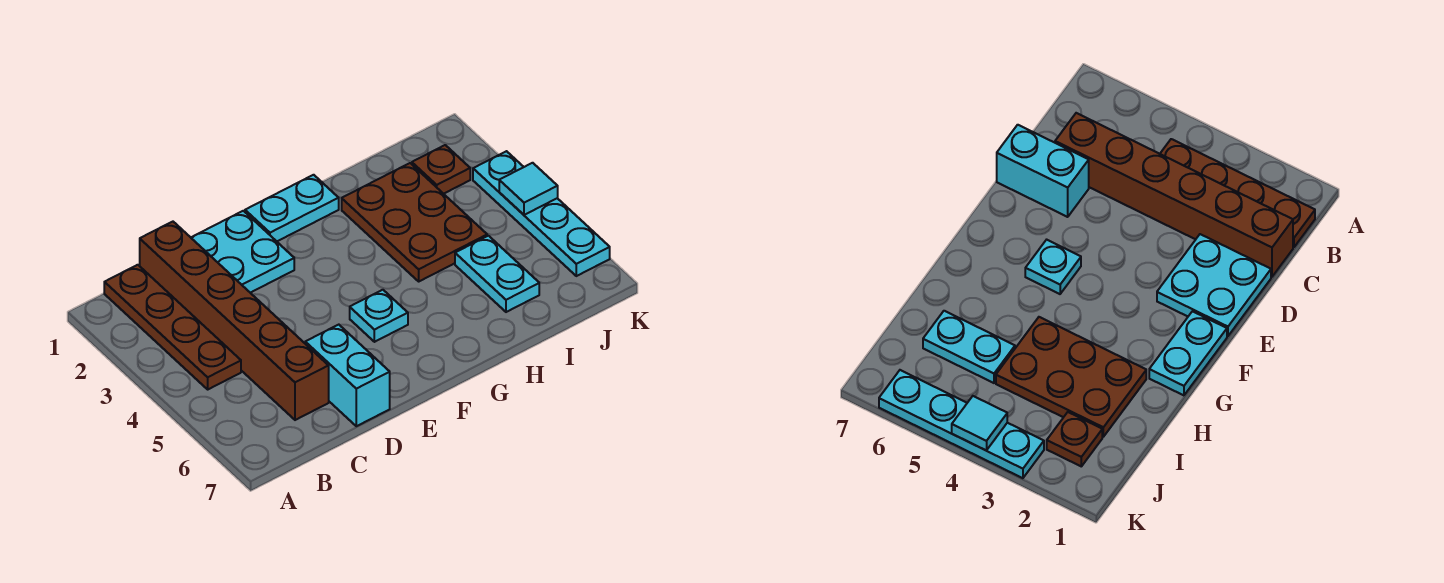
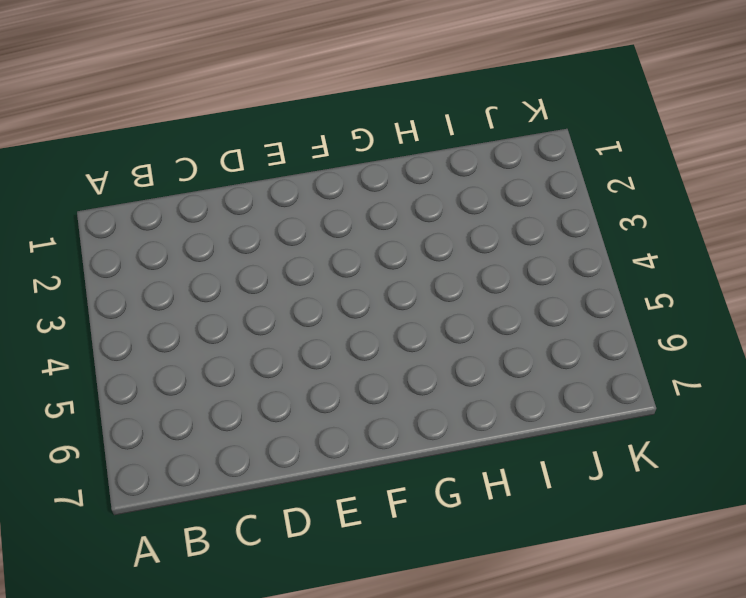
none -> brown 1x4 plate [104,265,241,389]
none -> brown 1x6 brick [140,222,329,420]

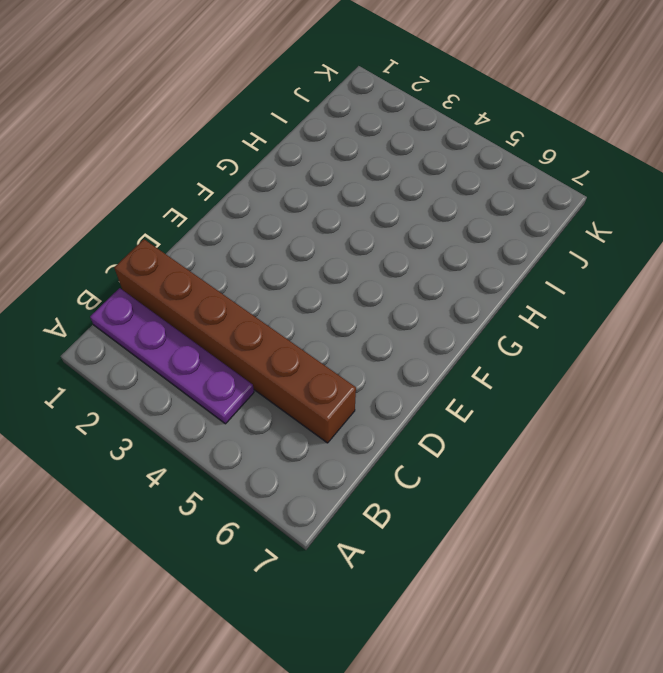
purple 1x4 plate [90,288,254,424] -> brown 1x4 plate [104,265,241,389]
none -> cyan 2x2 plate [191,211,294,293]
none -> cyan 1x2 brick [305,325,390,426]

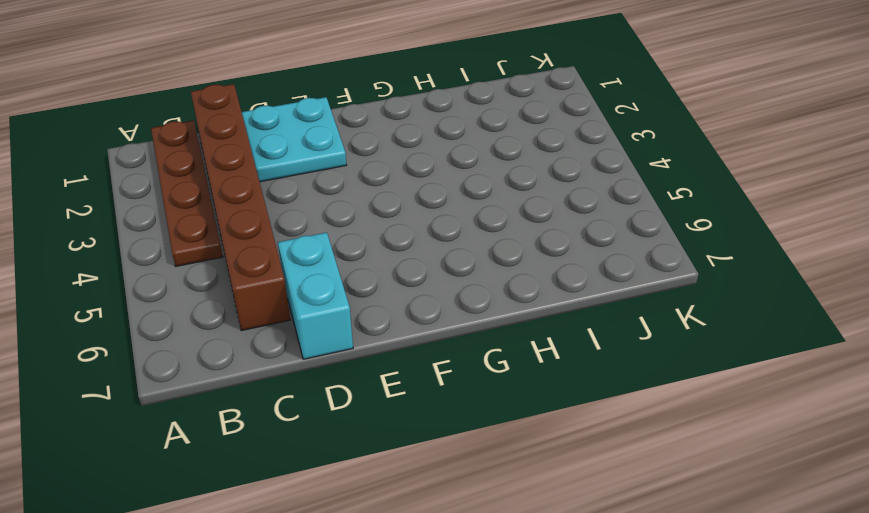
none -> cyan 1x2 plate [245,175,339,241]
none -> cyan 1x1 plate [350,290,408,342]

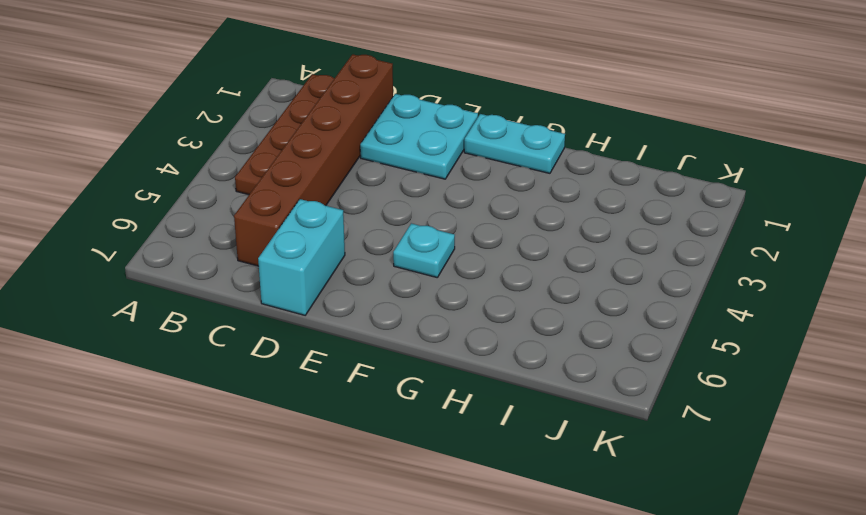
none -> brown 2x3 plate [342,163,487,281]
none -> cyan 1x2 plate [455,236,539,312]

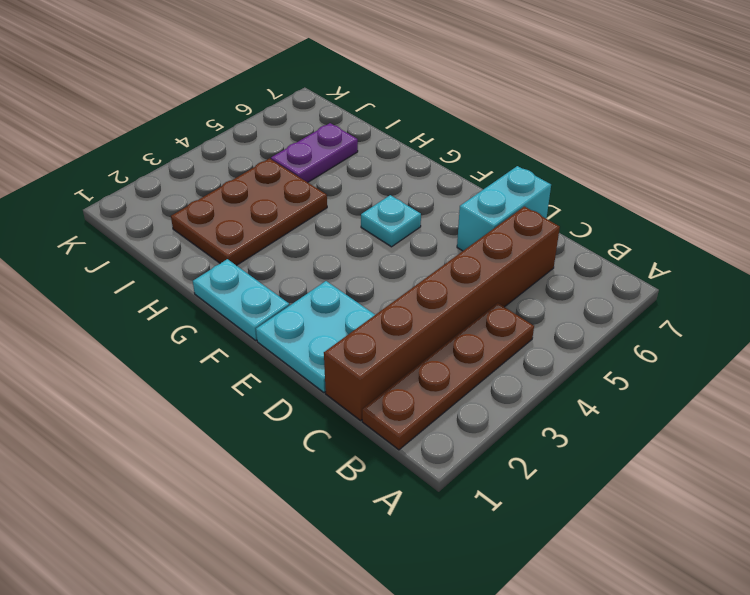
purple 1x2 plate [271,123,358,183] -> cyan 1x2 plate [455,236,539,312]
none -> brown 1x1 plate [412,145,470,194]
none -> cyan 1x4 plate [473,151,610,276]

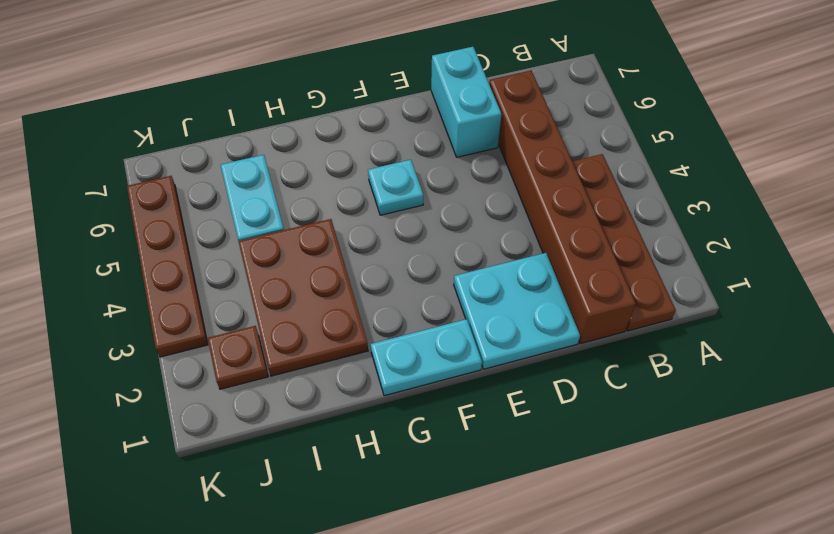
brown 1x4 plate [127,176,208,357] -> cyan 1x4 plate [473,151,610,276]
none -> cyan 1x1 tile [499,163,558,215]

